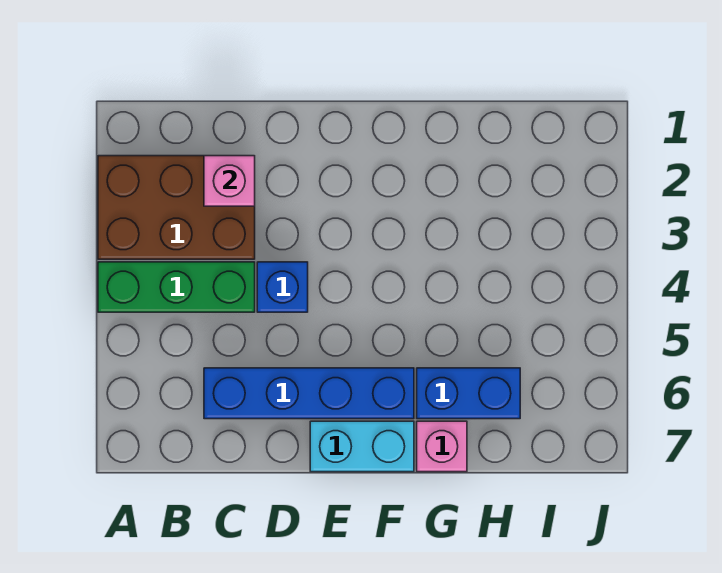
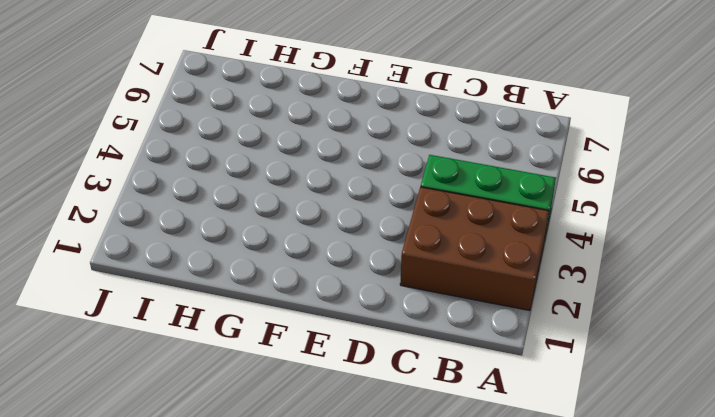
none -> blue 1x4 brick [204,368,414,419]
none -> blue 1x1 brick [257,262,308,312]

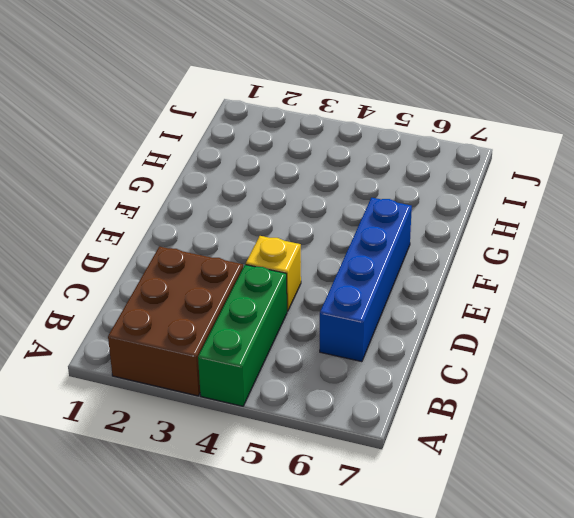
yellow 1x1 brick [246,236,301,311] -> blue 1x1 brick [257,262,308,312]
none -> cyan 1x2 brick [310,421,414,472]
none -> blue 1x2 brick [417,368,520,419]

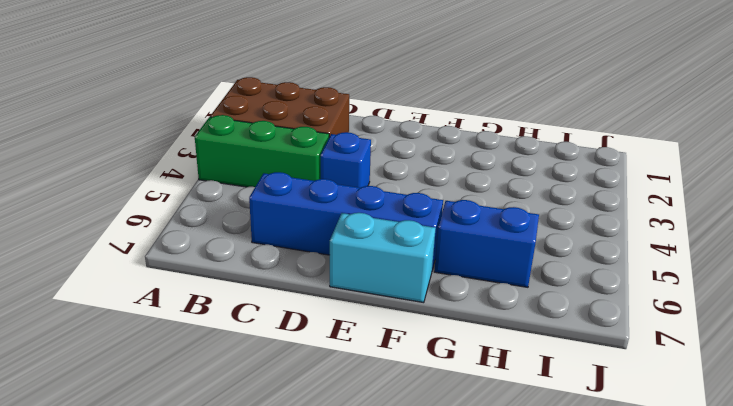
none -> pink 1x1 brick [417,421,467,472]
none -> pink 1x1 brick [204,156,255,206]

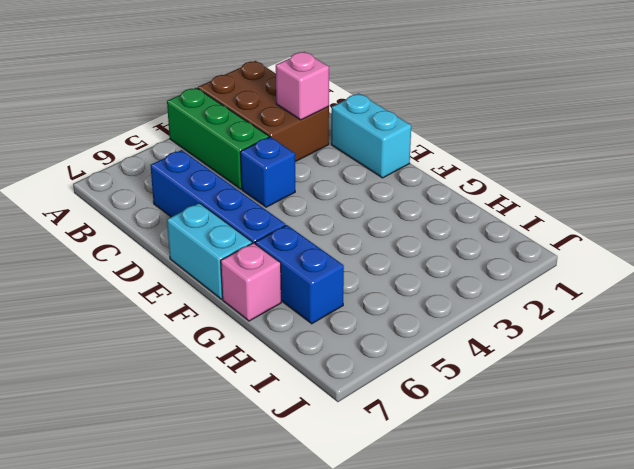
cyan 1x2 brick [331,94,411,178] -> none

